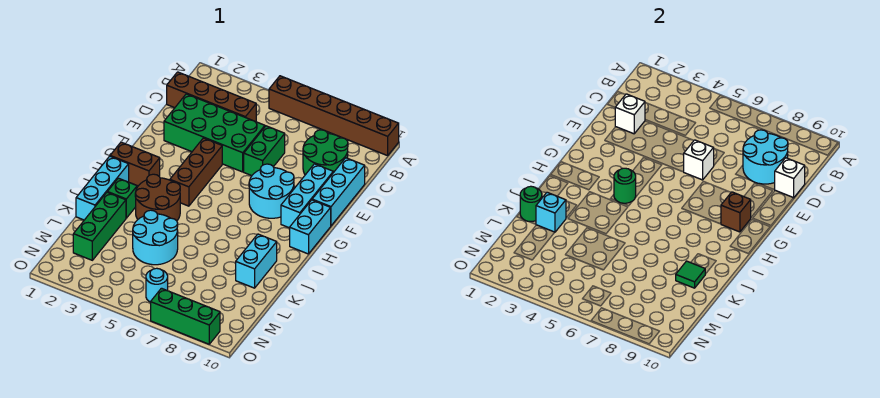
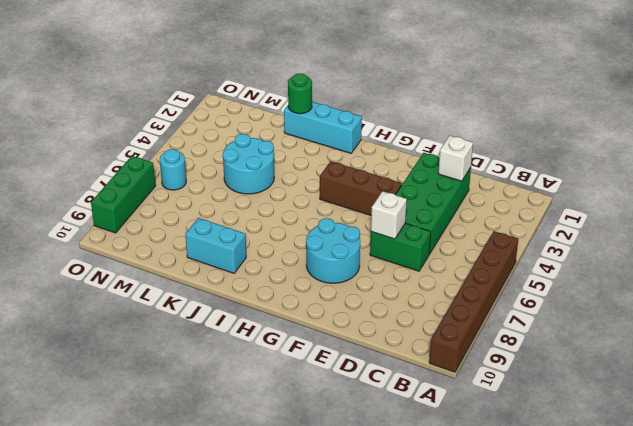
none -> brown 1x4 brick [167,72,256,122]
none -> green 2x2 round brick [303,130,348,175]
none -> cyan 1x3 brick [312,158,365,226]

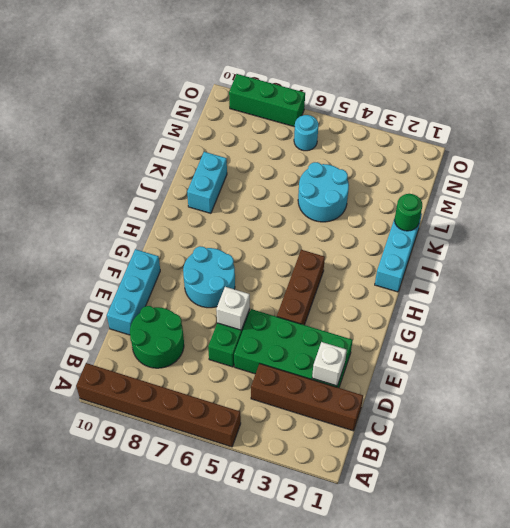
none -> cyan 1x3 brick [281,164,333,228]
none -> cyan 1x2 brick [290,200,331,254]
none -> brown 1x2 brick [110,142,160,186]

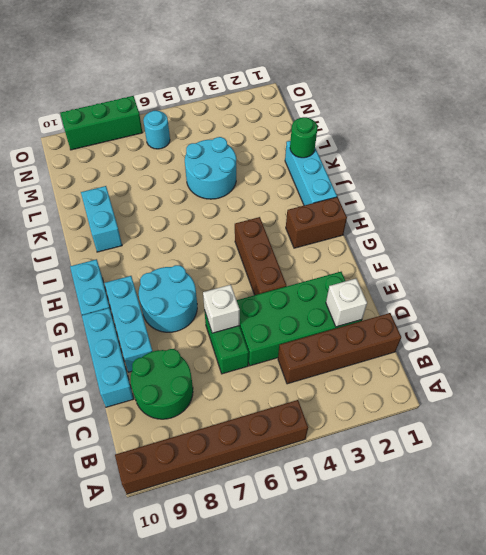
none -> brown 2x2 round brick [135,174,180,221]
none -> green 1x1 brick [108,178,137,218]
none -> green 1x3 brick [73,192,126,260]

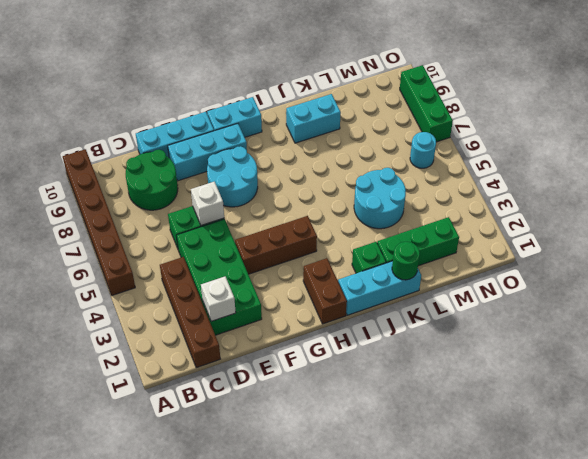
none -> brown 2x2 round brick [135,174,180,221]
none -> cyan 2x2 round brick [743,130,788,184]
none -> white 1x1 brick [775,158,805,198]

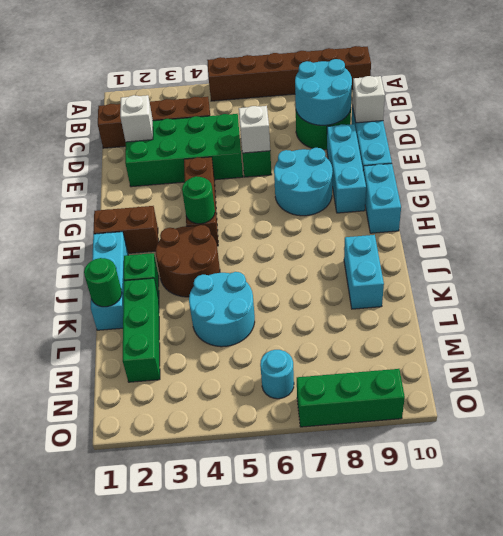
none -> brown 1x1 brick [721,192,751,232]
none -> cyan 1x1 brick [536,192,566,232]
none -> green 1x1 tile [676,261,705,288]

